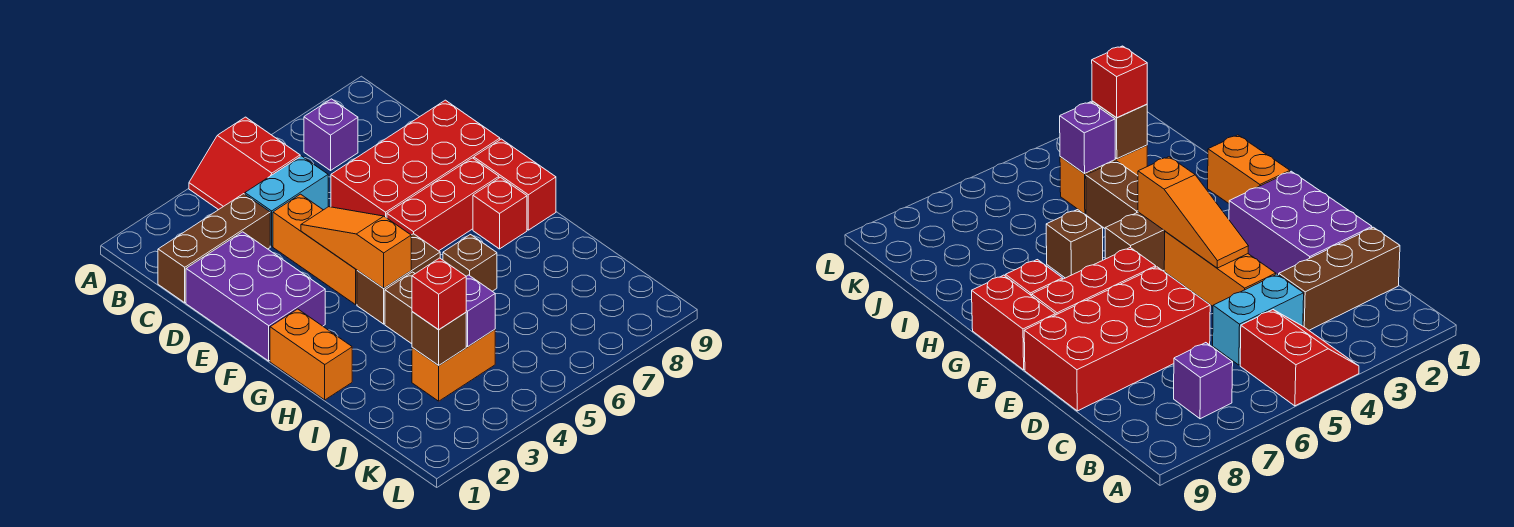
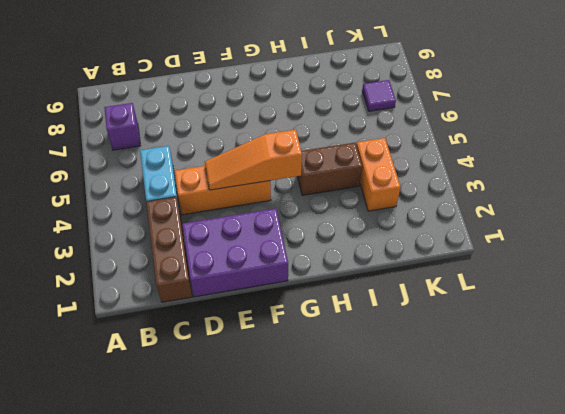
purple 1x1 tile [362,80,396,111] -> none
none -> red 2x2 slope [189,117,300,210]
none -> red 2x4 brick [331,100,500,218]
none -> red 1x3 brick [387,158,499,251]

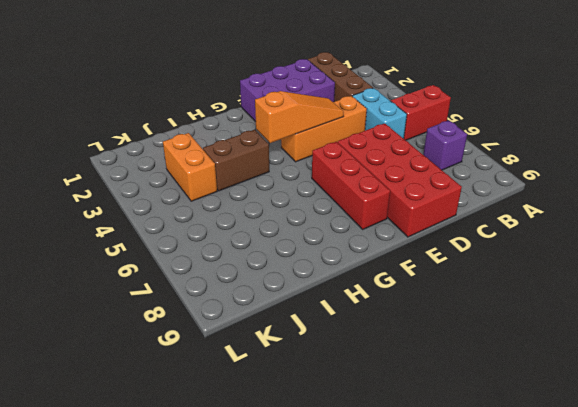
none -> red 1x2 brick [474,139,556,230]
none -> orange 1x2 brick [270,309,352,400]
none -> brown 1x2 brick [357,234,440,324]

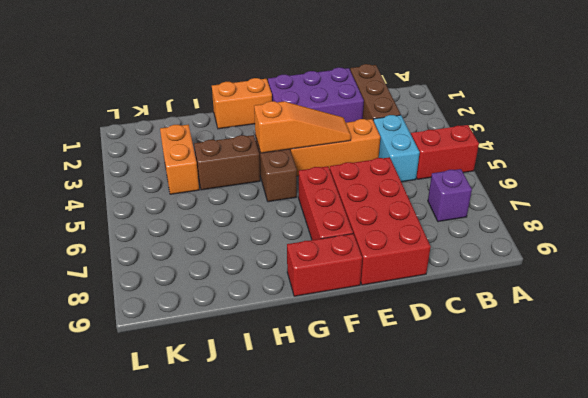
none -> red 1x1 brick [473,177,527,249]
none -> brown 1x1 brick [443,235,497,291]
none -> brown 1x1 brick [412,312,466,365]

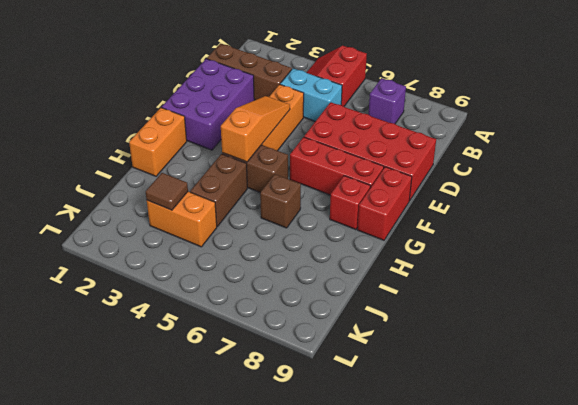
brown 1x1 tile [146,173,188,210] -> brown 1x1 brick [412,312,466,365]
none -> purple 1x1 brick [466,275,495,346]
none -> red 1x1 brick [412,258,466,330]

